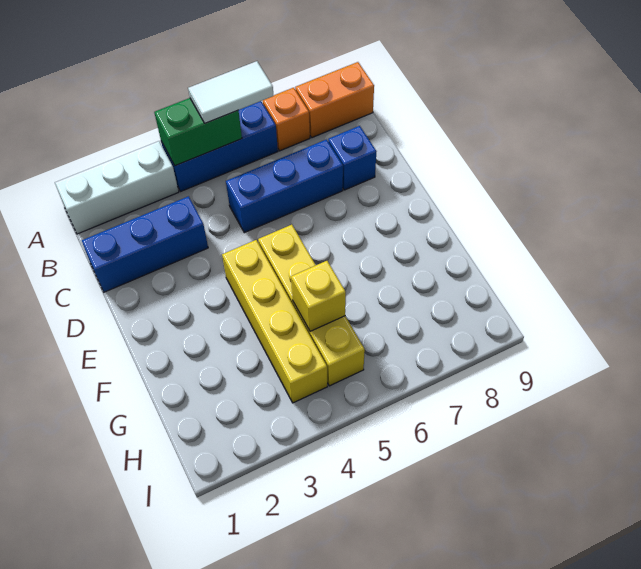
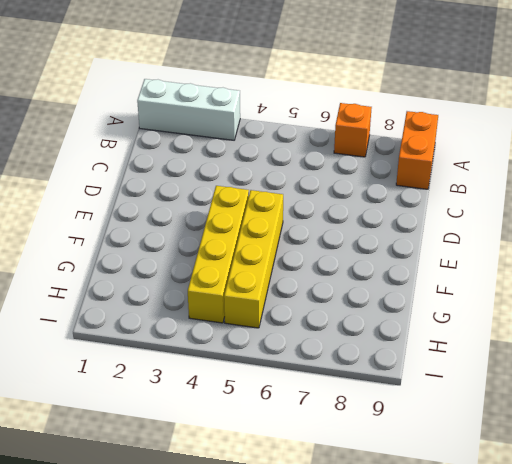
orange 1x2 brick [396,111,438,189] -> orange 1x2 brick turned to [295,62,374,138]
none -> blue 1x3 brick [161,101,278,192]
none -> blue 1x3 brick [82,196,208,292]
none -> blue 1x3 brick [226,140,343,233]

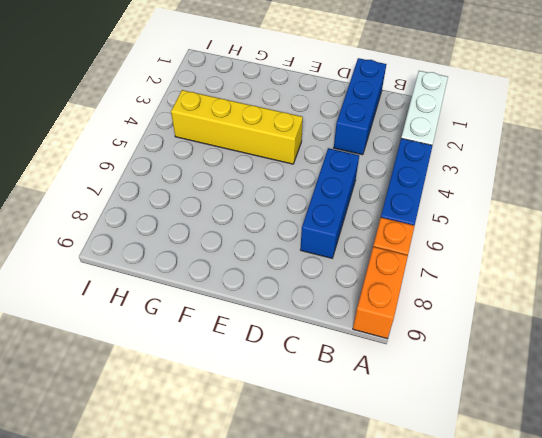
none -> blue 1x1 brick [328,126,377,190]
none -> yellow 1x4 brick [258,224,365,386]
none -> green 1x2 brick [154,98,242,166]

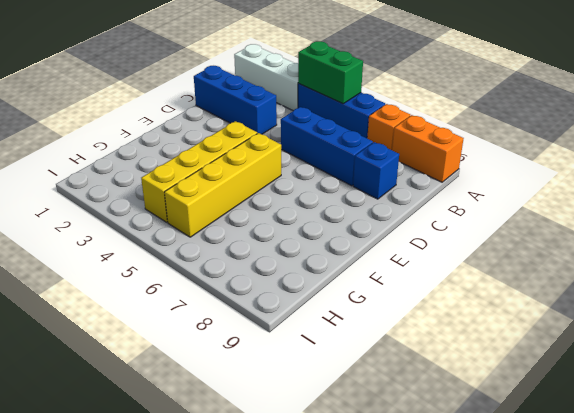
none -> yellow 1x1 brick [291,261,346,331]
none -> white 1x2 tile [188,61,274,123]

